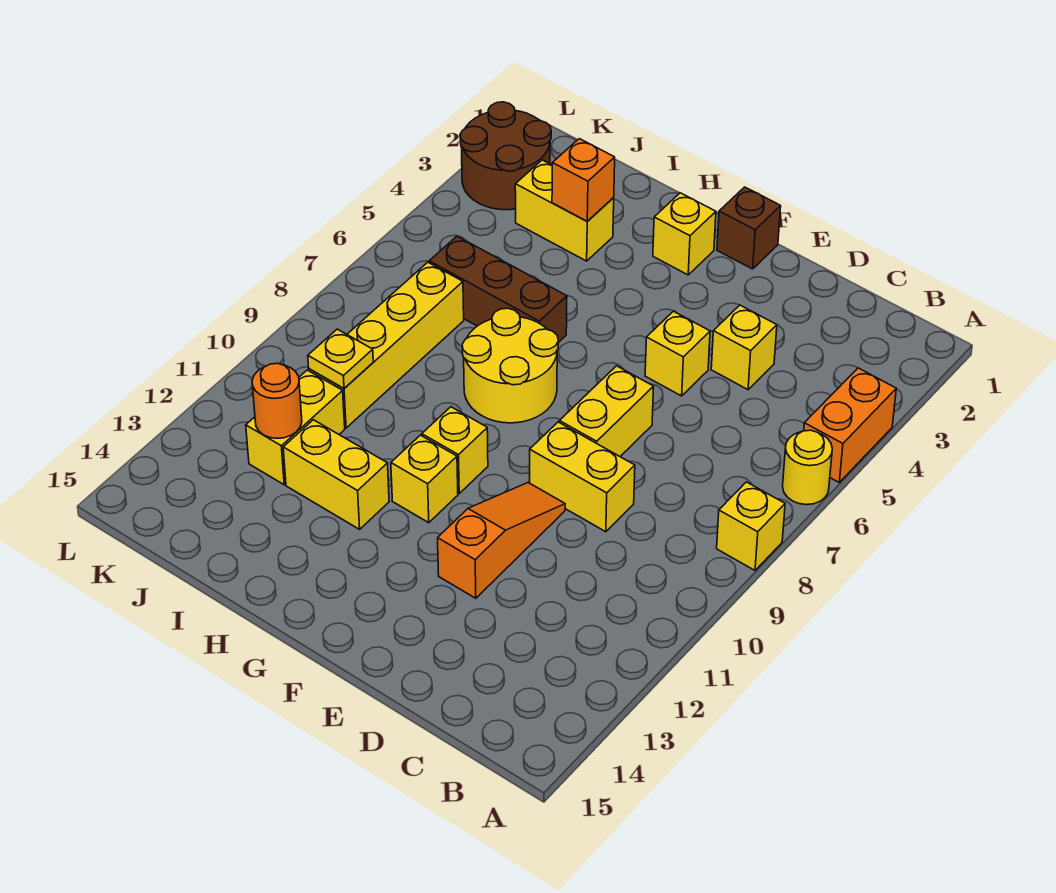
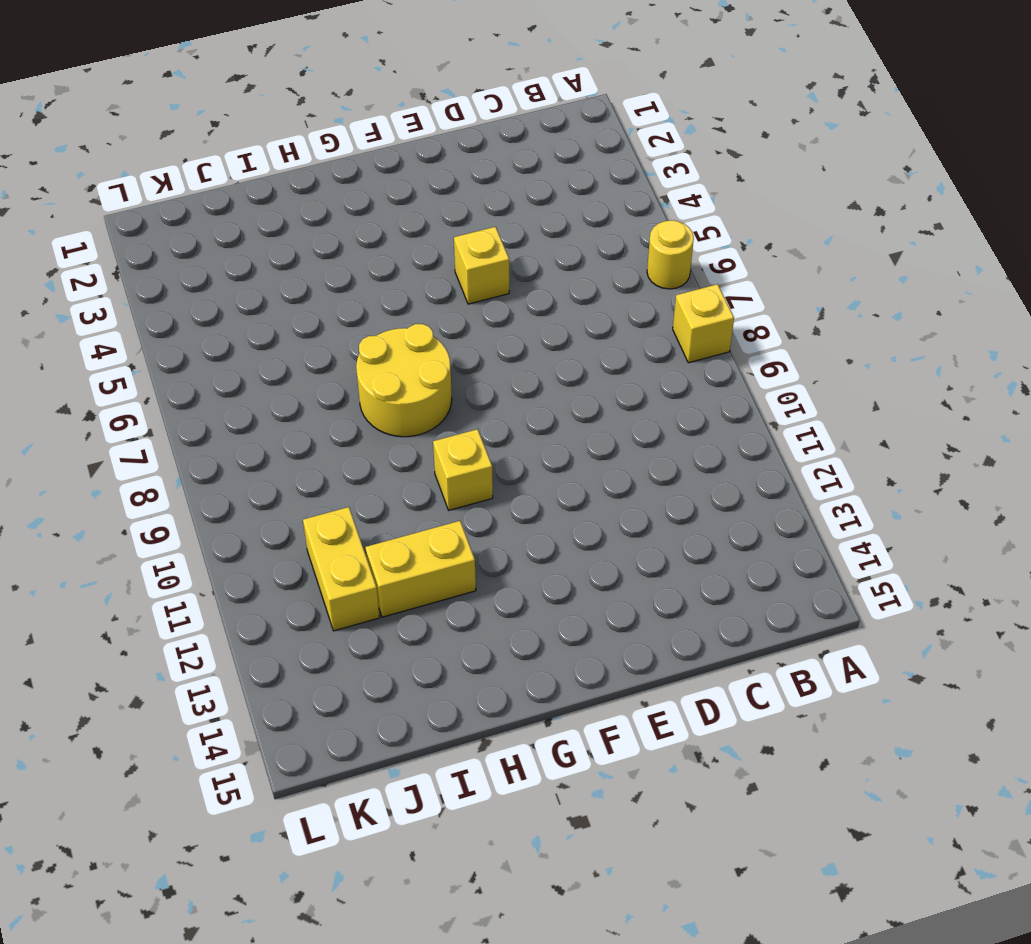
none -> orange 1x2 brick [804,368,896,482]
none -> yellow 1x1 brick [711,305,777,390]
none -> yellow 1x2 brick [530,422,635,532]

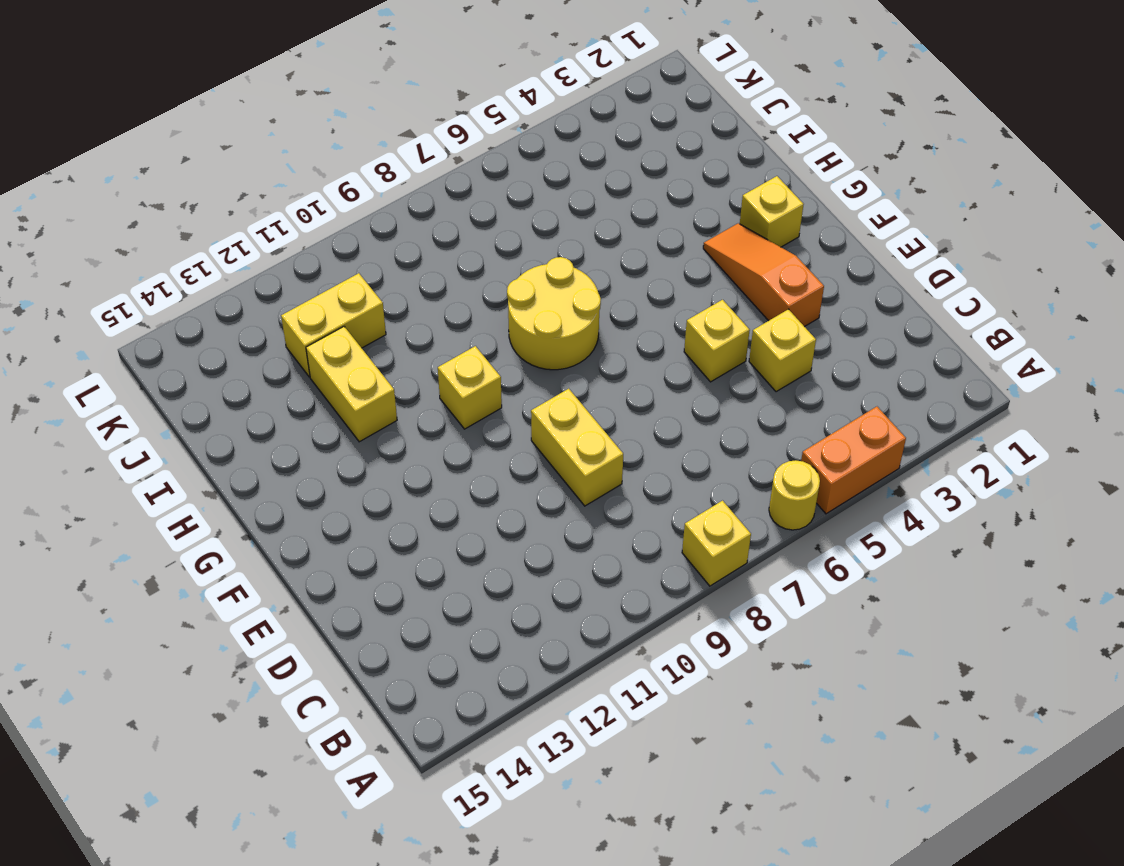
orange 1x3 slope [703,223,824,327] -> orange 1x3 slope turned to [438,483,565,598]
none -> yellow 1x2 brick [559,366,654,456]
none -> brown 1x1 brick [717,187,781,269]
none -> yellow 1x1 brick [391,435,458,523]

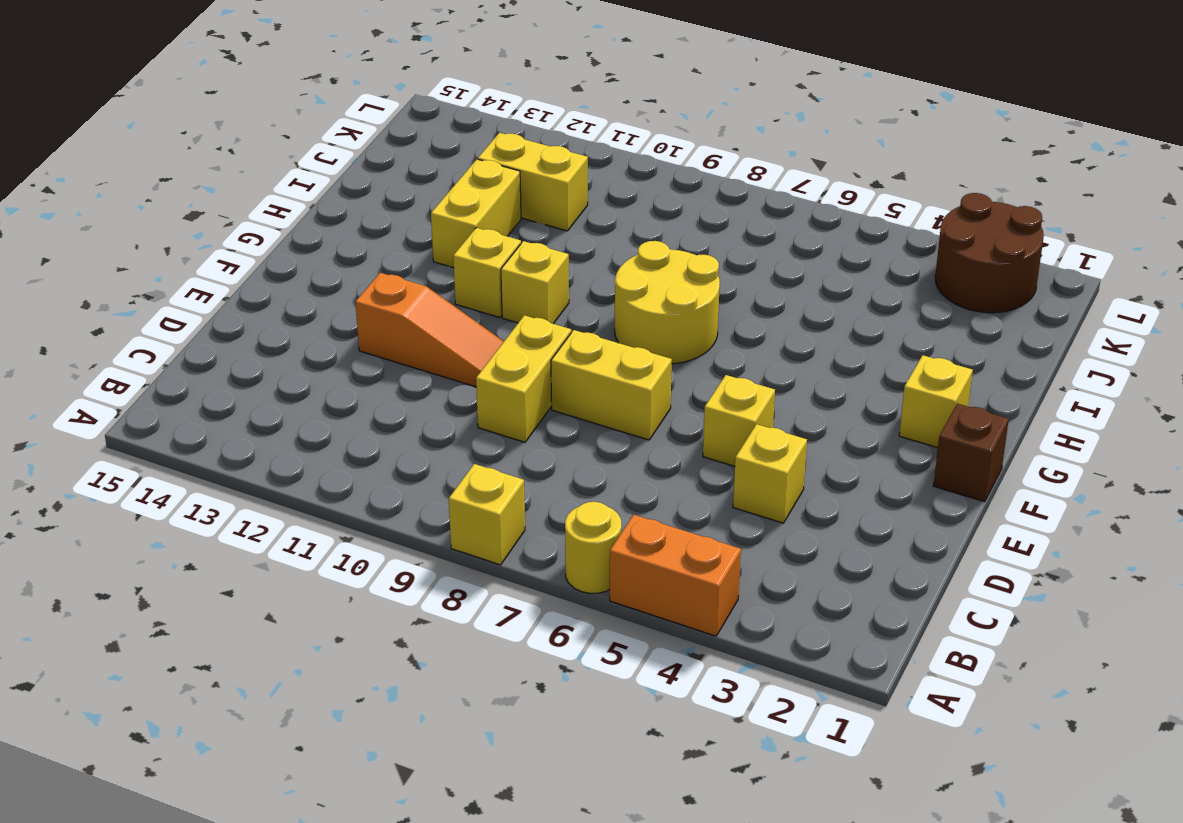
none -> brown 1x3 brick [429,236,567,343]
none -> yellow 1x2 brick [515,160,614,261]
none -> yellow 1x4 brick [309,262,464,428]

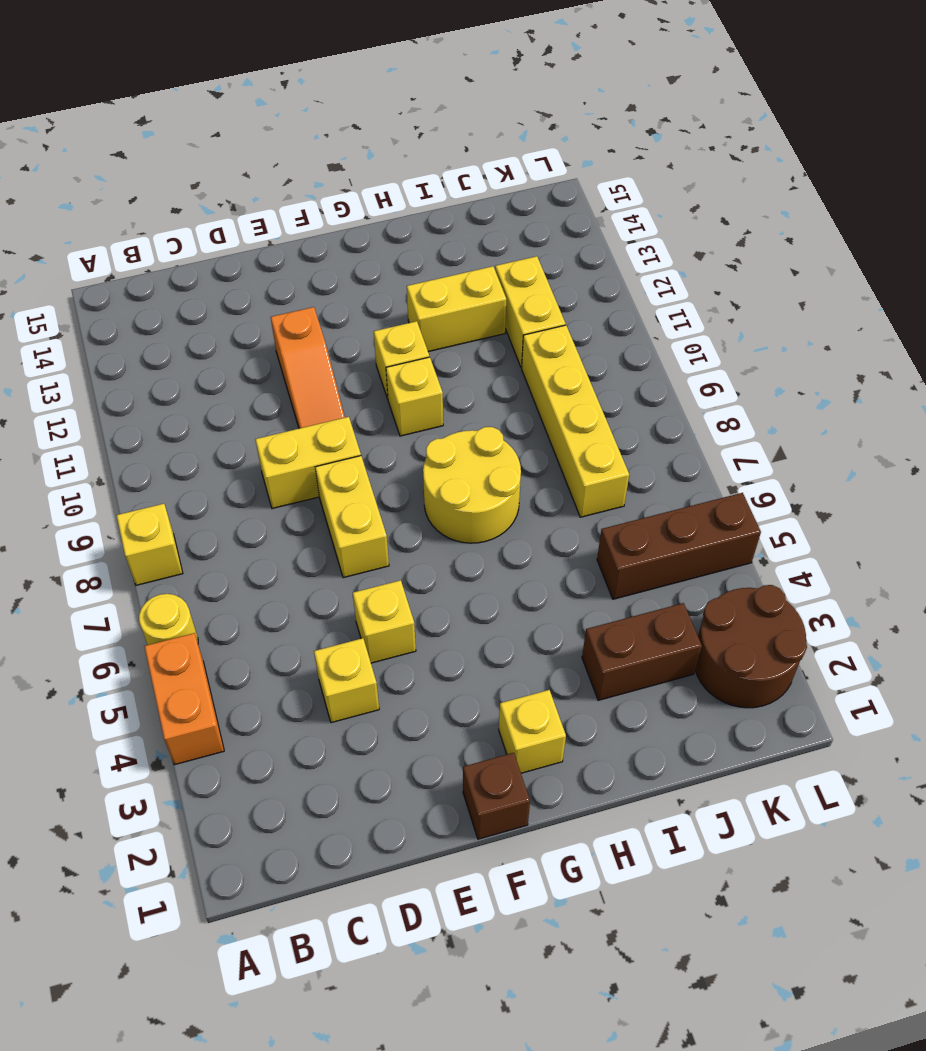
brown 1x2 brick [582,603,702,700] -> yellow 1x2 brick [515,160,614,261]
brown 1x3 brick [597,493,761,599] -> brown 1x3 brick moved to [429,236,567,343]
none -> orange 1x1 brick [552,139,615,221]
none -> yellow 1x1 plate [308,329,373,388]
none -> orange 1x1 round brick [252,363,302,438]

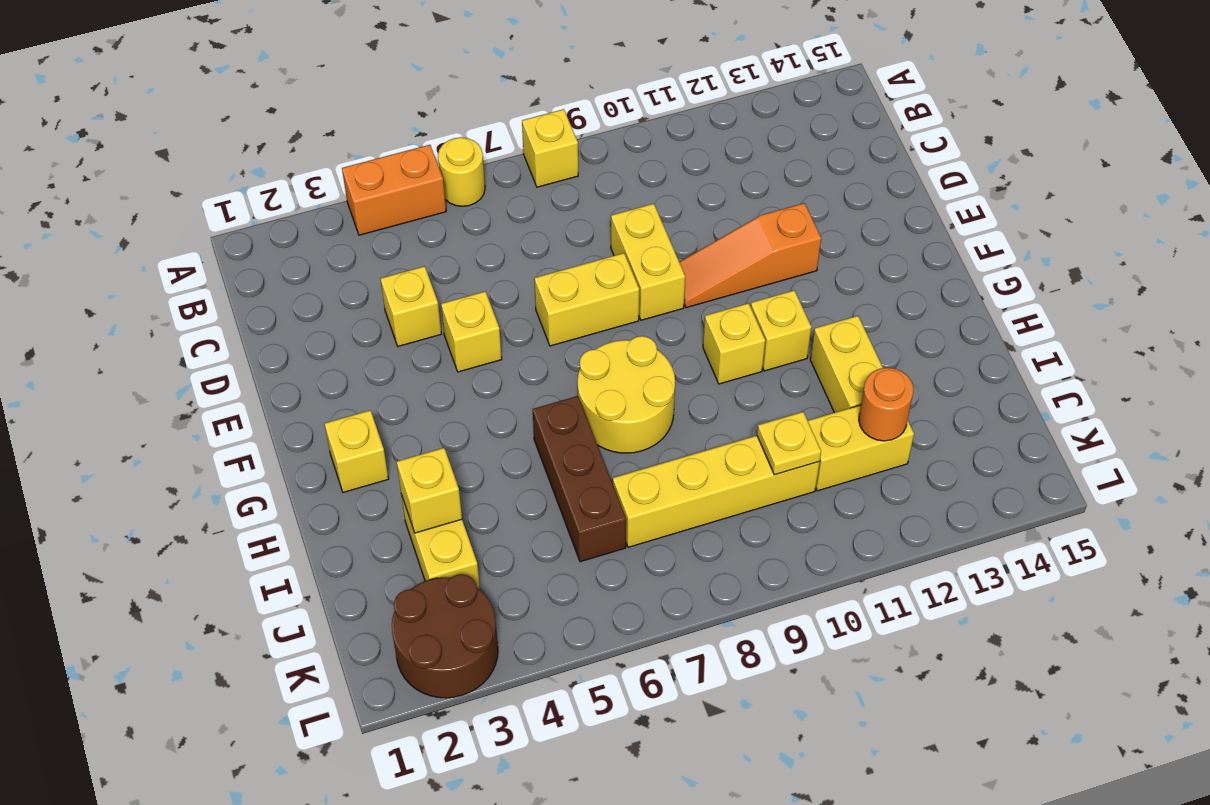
yellow 1x1 brick [397,448,462,533] -> orange 1x1 brick [552,139,615,221]
none -> brown 1x1 brick [717,187,781,269]

